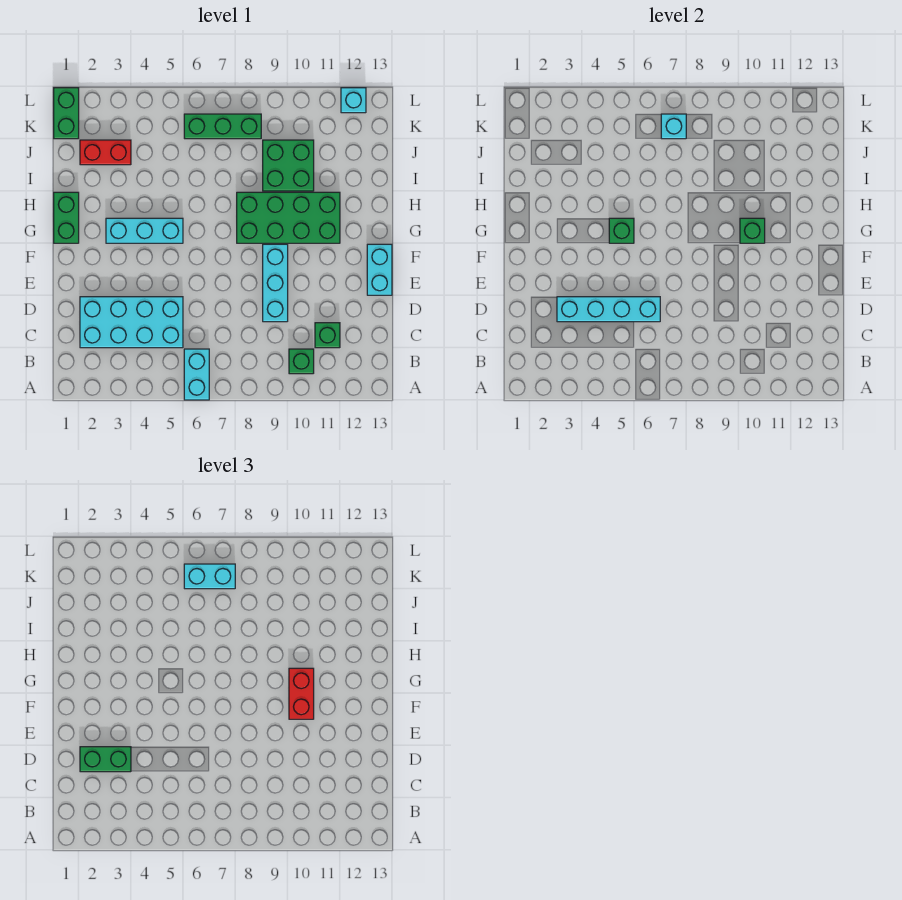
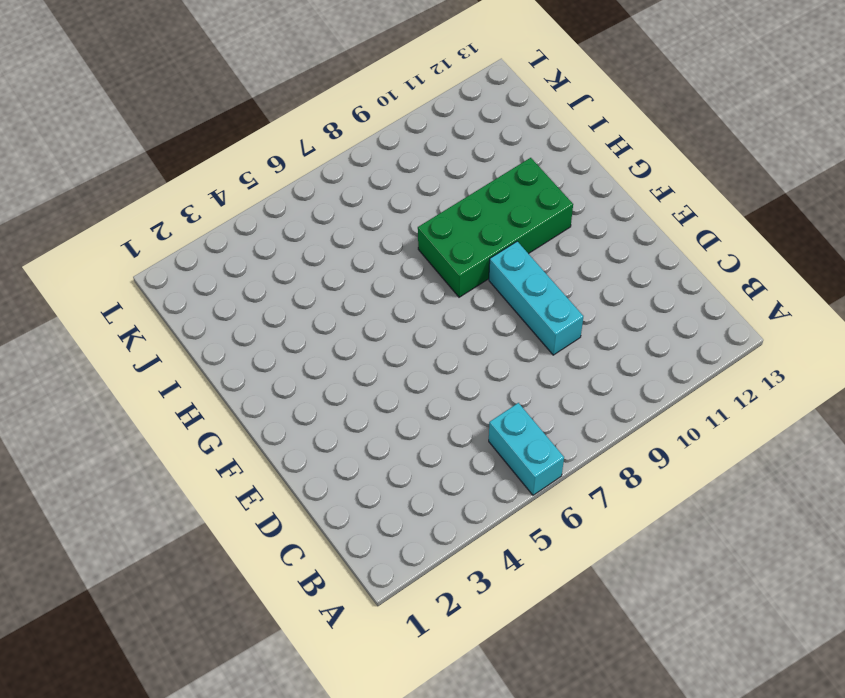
none -> green 1x1 brick [289,349,314,374]
none -> cyan 2x4 brick [80,297,183,348]
none -> green 1x1 brick [315,323,340,348]

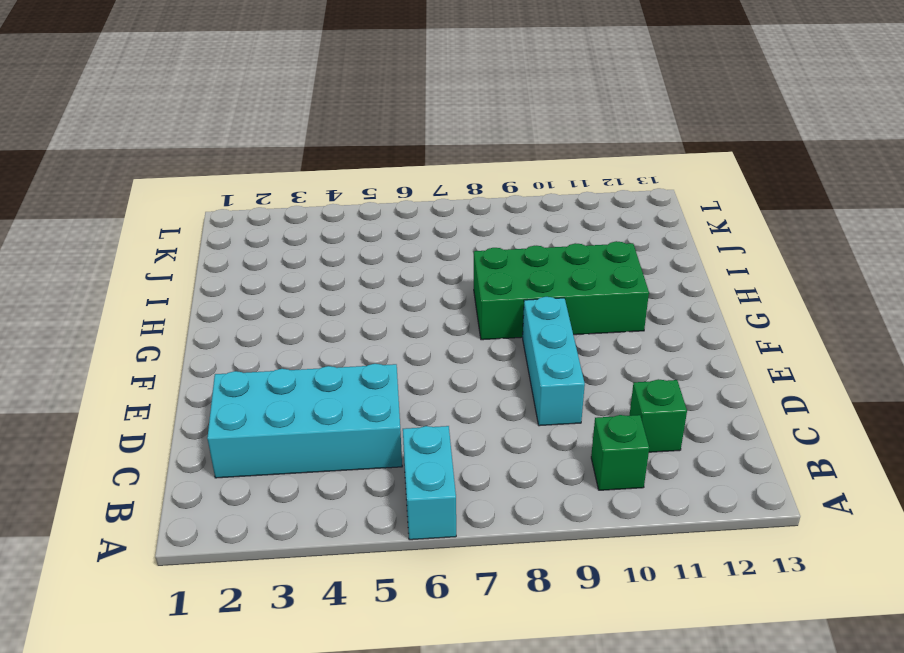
none -> cyan 1x2 brick [367,244,392,295]
none -> green 1x2 brick [54,192,79,243]
none -> cyan 1x3 brick [106,218,183,243]

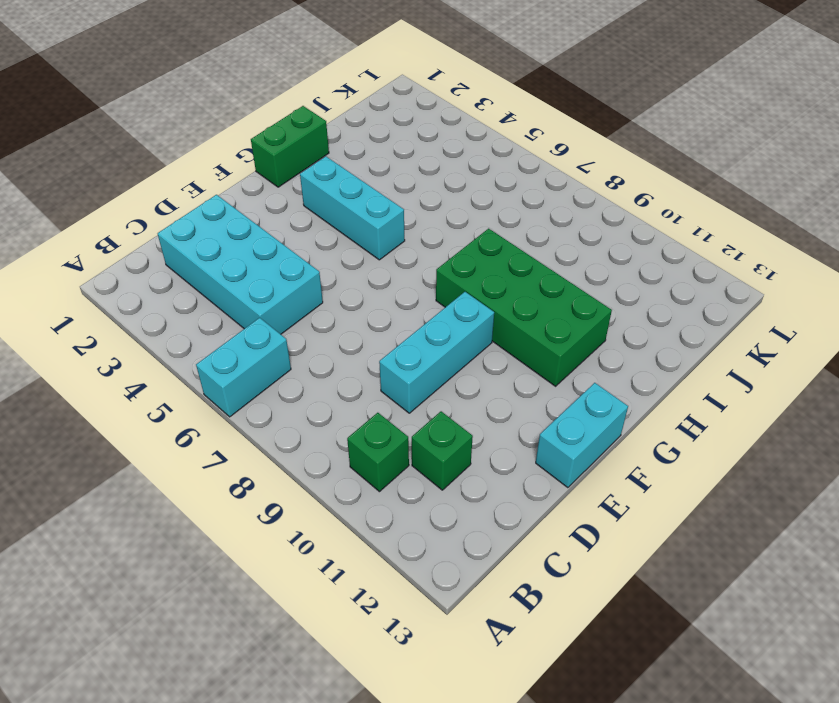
none -> green 2x2 brick [263,140,314,191]
none -> red 1x2 brick [80,140,131,165]
none -> green 1x2 brick [54,88,79,139]

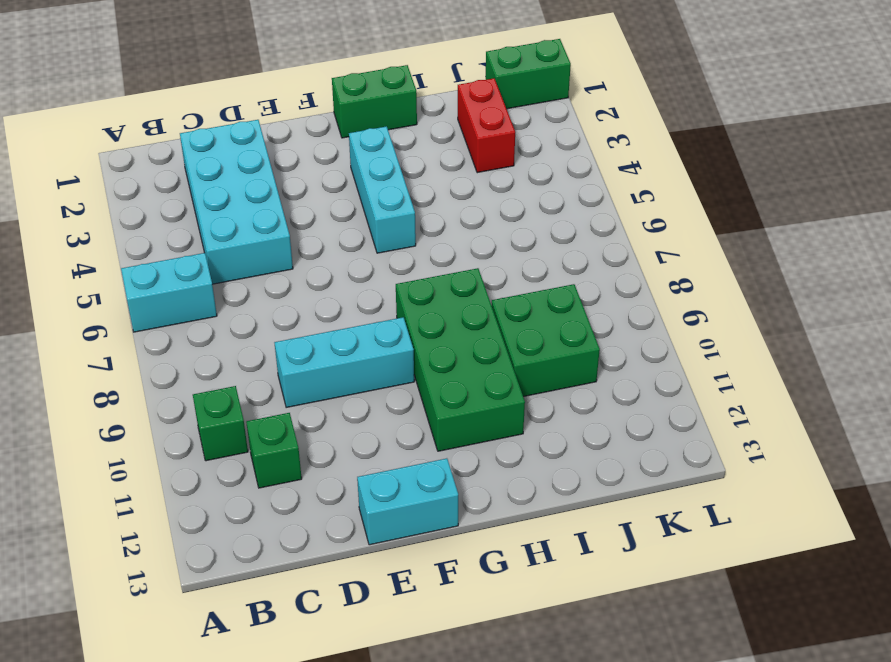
none -> green 1x3 brick [184,114,261,139]
none -> cyan 1x1 brick [341,88,366,113]
none -> cyan 1x4 brick [557,297,660,322]

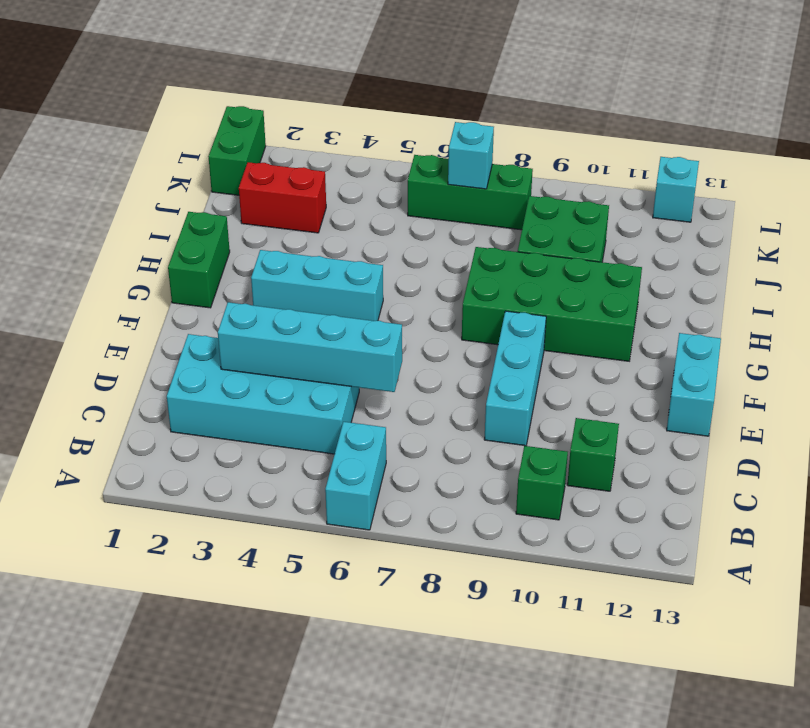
none -> green 1x1 brick [609,218,634,243]
none -> green 1x1 brick [740,218,765,243]
none -> green 1x2 brick [80,747,131,772]

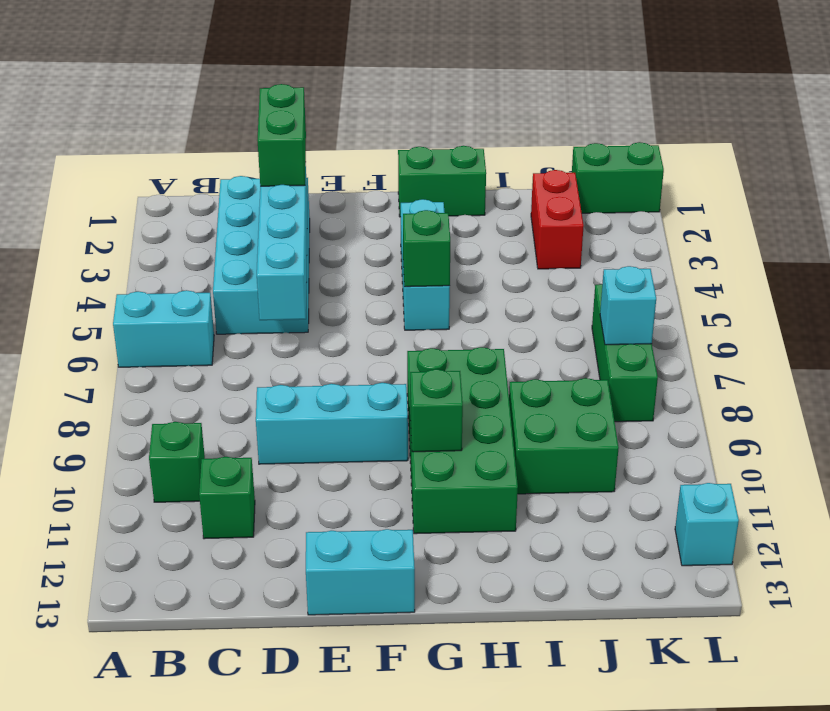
none -> red 1x2 brick [289,668,314,719]
none -> cyan 1x2 brick [184,564,235,589]

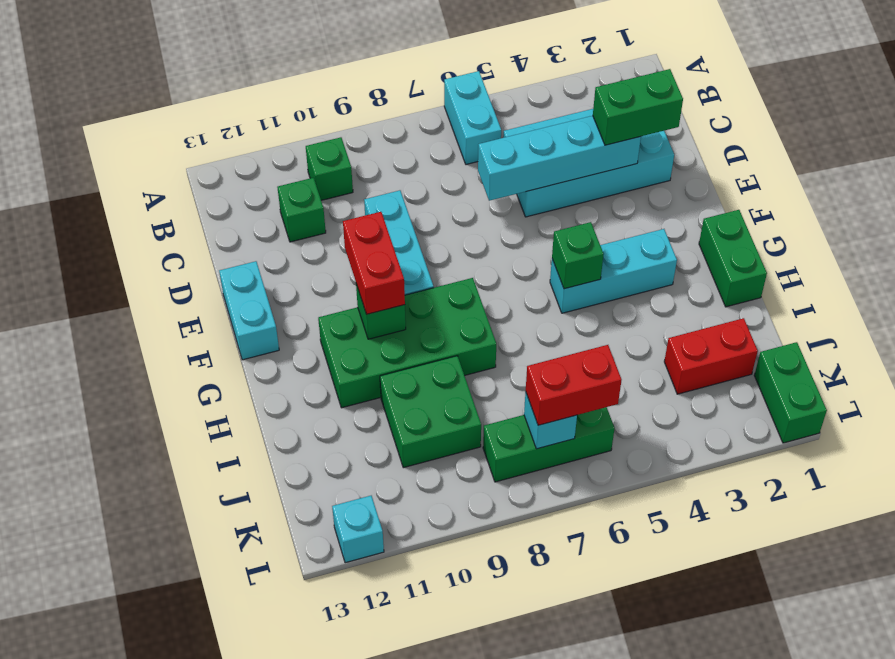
red 1x2 brick [526,345,621,425] -> cyan 1x2 brick [184,564,235,589]

